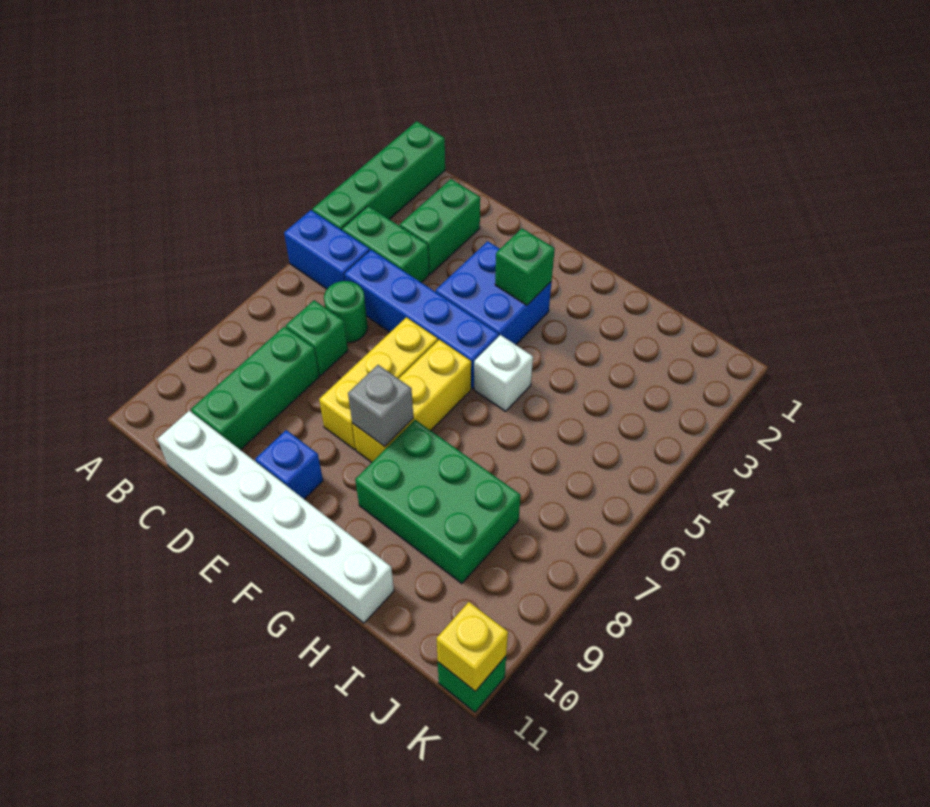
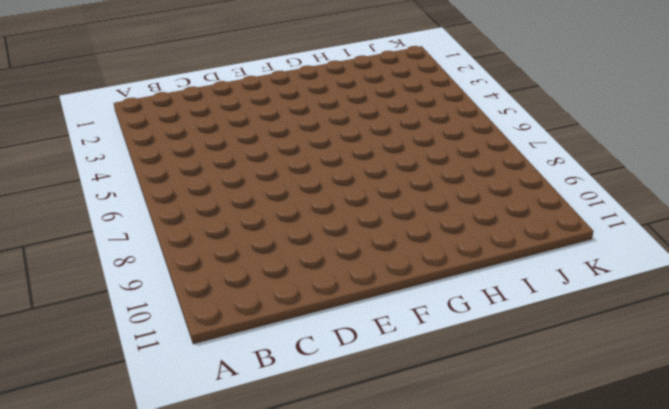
none -> green 1x4 brick [312,121,445,230]
none -> blue 1x2 brick [284,210,370,289]
none -> green 1x2 brick [342,206,429,283]

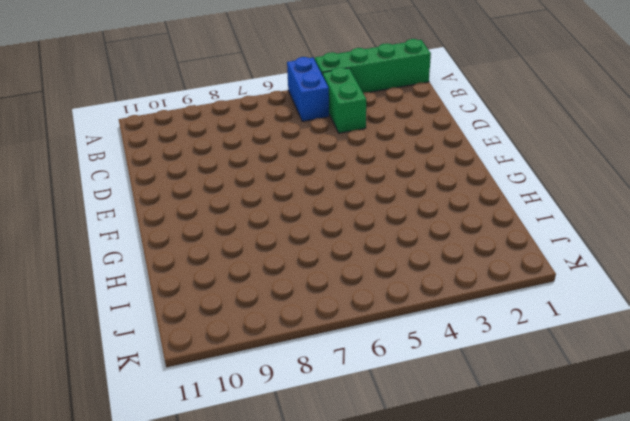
none -> green 1x2 brick [400,179,480,274]
none -> blue 1x4 brick [344,250,499,388]
none -> green 1x1 round brick [324,281,368,343]

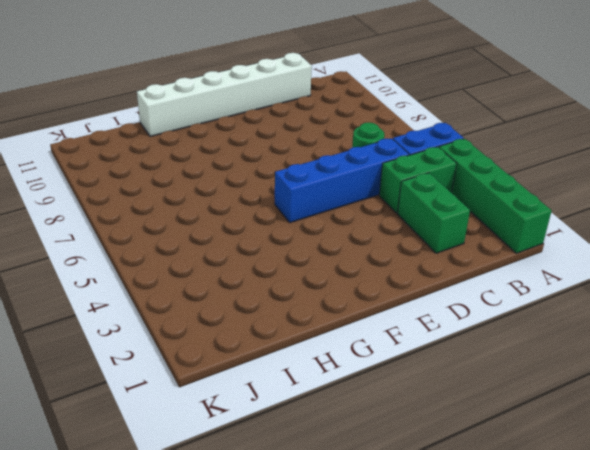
none -> green 1x1 brick [286,300,348,375]
none -> green 1x3 brick [191,327,319,450]
none -> blue 2x2 brick [436,241,551,345]

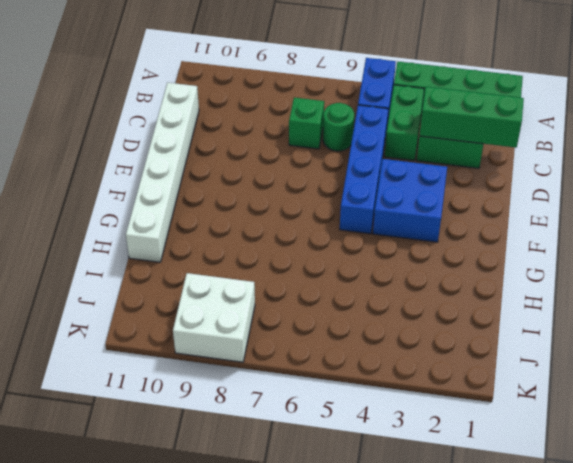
green 1x3 brick [419,87,524,148] -> green 1x3 brick moved to [191,327,319,450]
white 2x2 brick [173,273,255,362] -> none
none -> yellow 1x3 brick [319,317,438,450]
none -> blue 1x1 brick [255,430,323,499]
none -> yellow 1x3 brick [352,340,471,462]

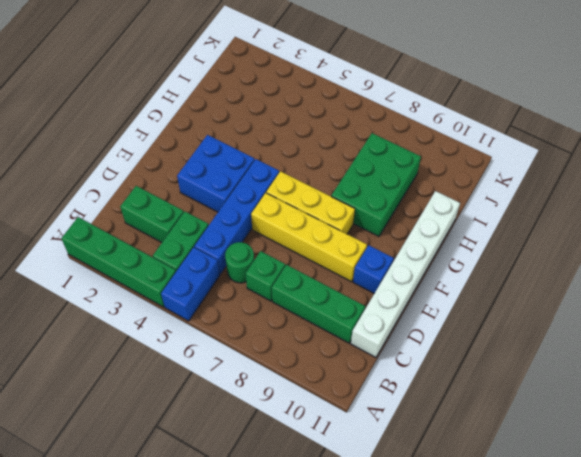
yellow 1x4 brick [251,193,367,282] -> yellow 1x3 brick [319,317,438,450]
none -> white 1x1 brick [474,335,533,411]
none -> green 1x1 brick [438,656,506,712]
none -> green 1x1 brick [495,228,555,305]

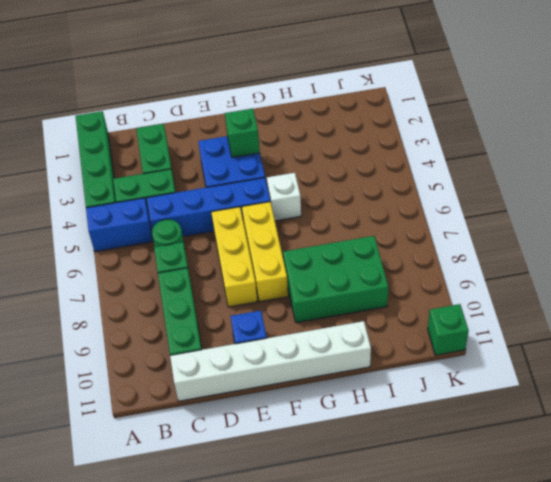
none -> grey 1x1 brick [348,365,413,447]
none -> yellow 1x1 brick [436,602,508,691]

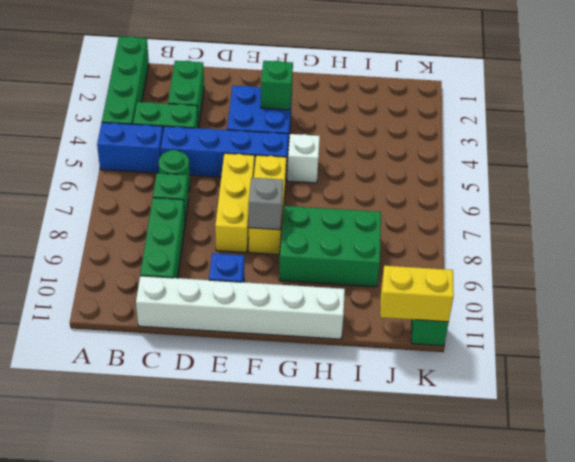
yellow 1x2 brick [380,266,454,322] -> yellow 1x1 brick [436,602,508,691]

